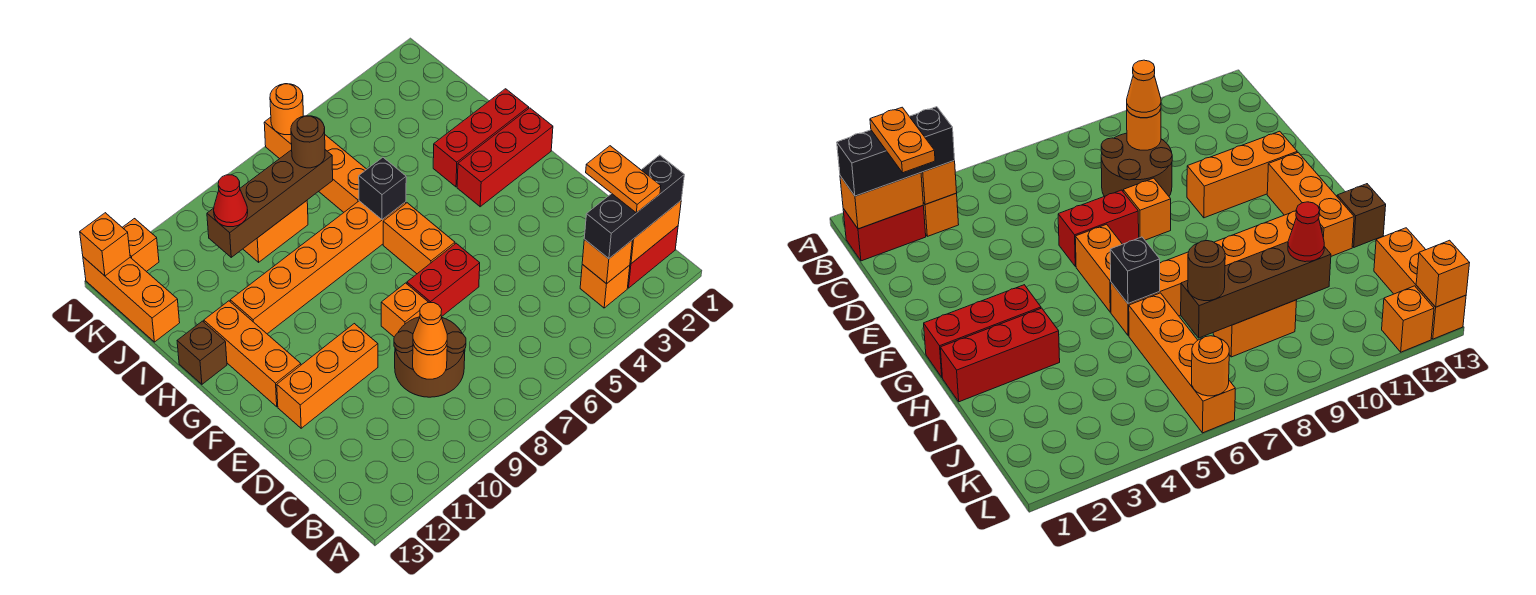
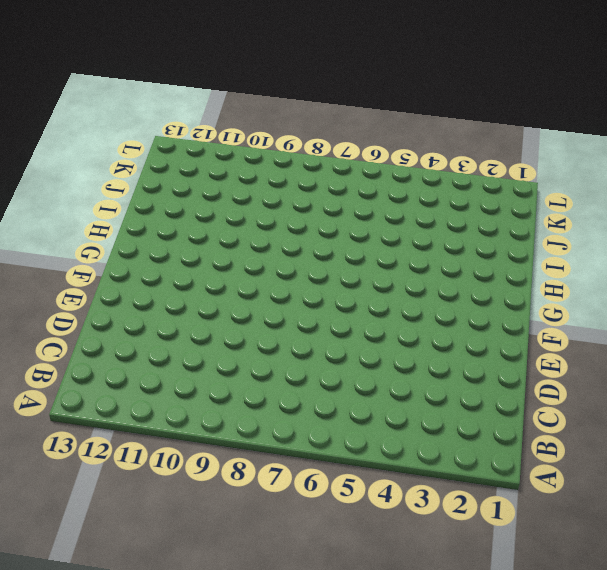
none -> red 1x2 brick [628,226,678,288]
none -> orange 1x1 brick [580,265,630,308]
none -> brown 2x2 round brick [394,317,466,397]

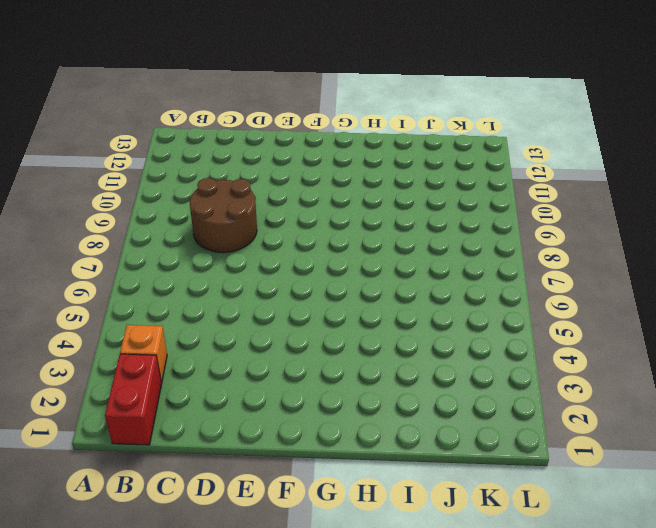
none -> red 1x2 brick [407,243,480,317]
none -> orange 1x1 brick [381,283,429,337]
none -> orange 1x3 brick [277,324,378,428]

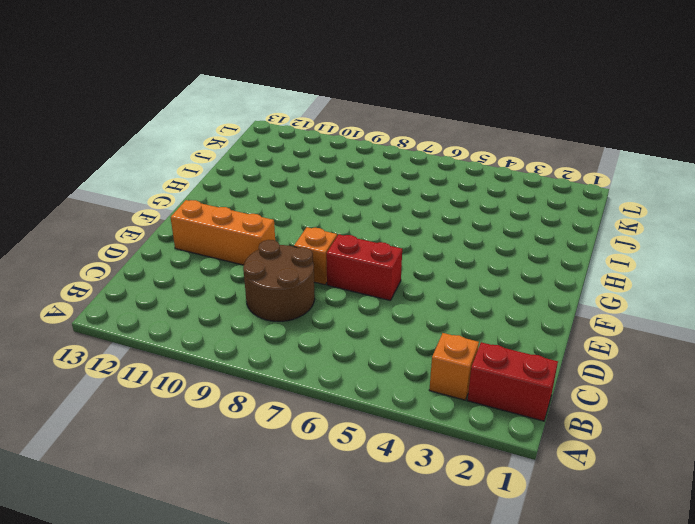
none -> orange 1x2 brick [383,203,455,274]
none -> orange 1x3 brick [204,301,301,407]
none -> red 1x3 brick [457,108,553,207]

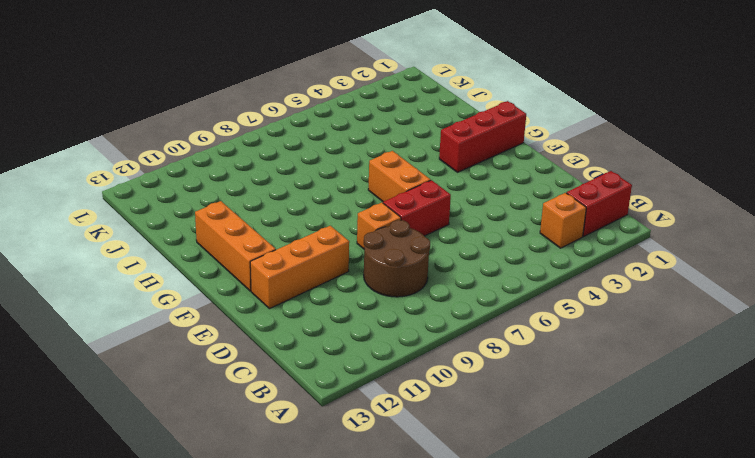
none -> red 1x3 brick [433,89,529,187]
none -> orange 1x6 brick [230,201,406,334]
none -> brown 1x1 brick [177,321,227,384]

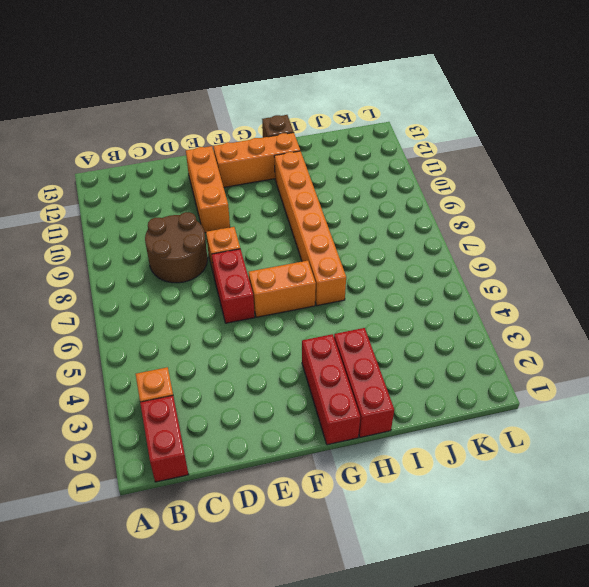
none -> orange 1x4 brick [264,117,367,212]
none -> orange 1x2 brick [243,201,308,262]
none -> orange 1x3 brick [83,257,180,342]

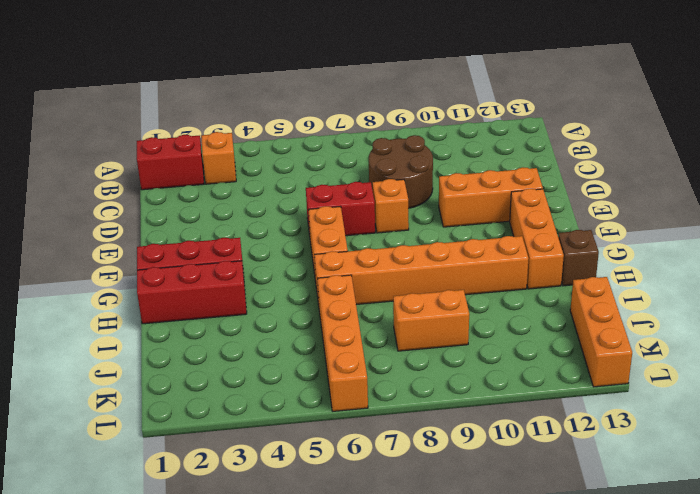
none -> orange 1x1 brick [122,219,159,272]
none -> orange 1x2 brick [630,201,681,264]
none -> orange 1x1 brick [582,239,632,284]

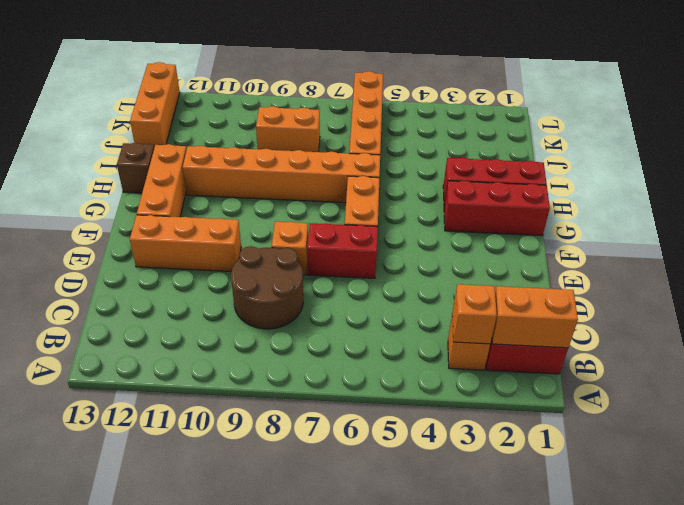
none -> orange 1x1 brick [122,219,159,272]
none -> orange 1x1 round brick [413,344,447,379]
none -> black 1x1 brick [359,157,406,220]

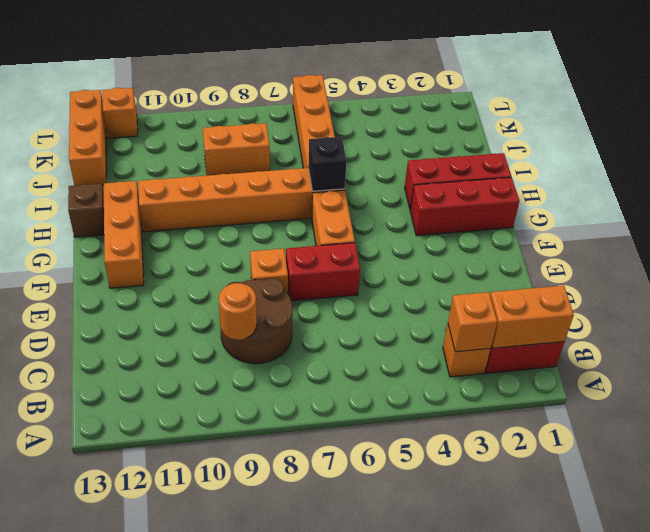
none -> orange 1x3 brick [277,324,378,428]
none -> brown 1x4 brick [207,150,333,257]
none -> orange 1x1 round brick [270,84,303,135]

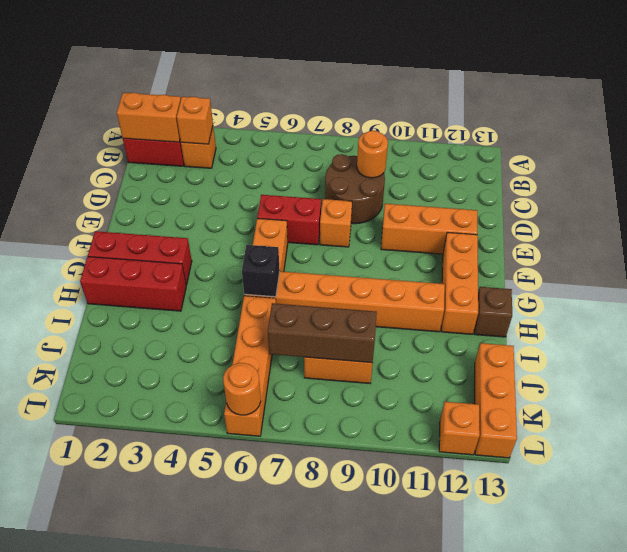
brown 1x3 brick [268,303,377,363] -> brown 1x4 brick [207,150,333,257]
none -> orange 1x1 brick [80,213,130,276]
none -> black 1x3 brick [584,155,684,259]
none -> orange 1x1 cone [413,303,447,355]

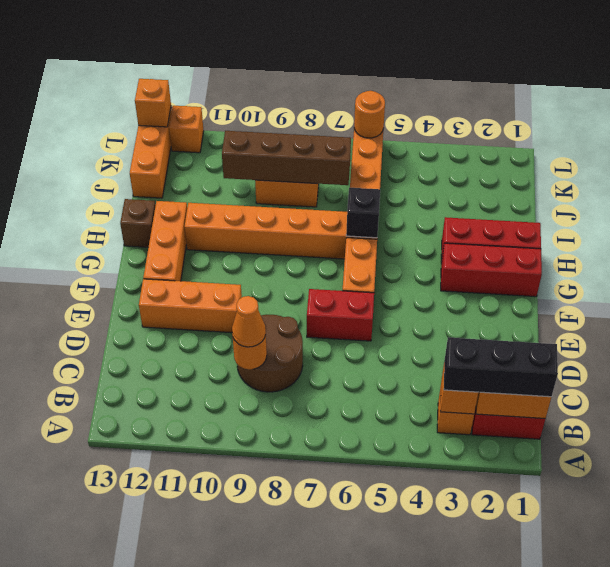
none -> orange 1x1 brick [381,283,429,337]
none -> brown 1x1 round brick [291,116,325,168]
none -> red 1x1 cone [214,175,248,227]

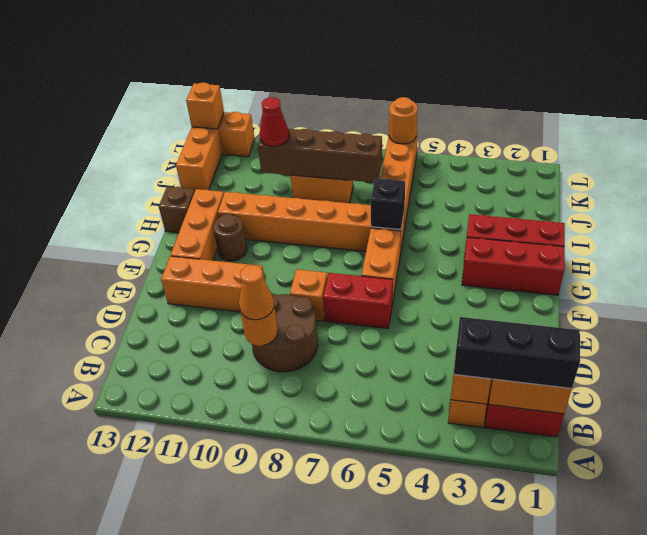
brown 1x1 round brick [213,214,247,261] -> brown 1x1 round brick moved to [291,116,325,168]
none -> orange 1x2 plate [586,146,661,213]

